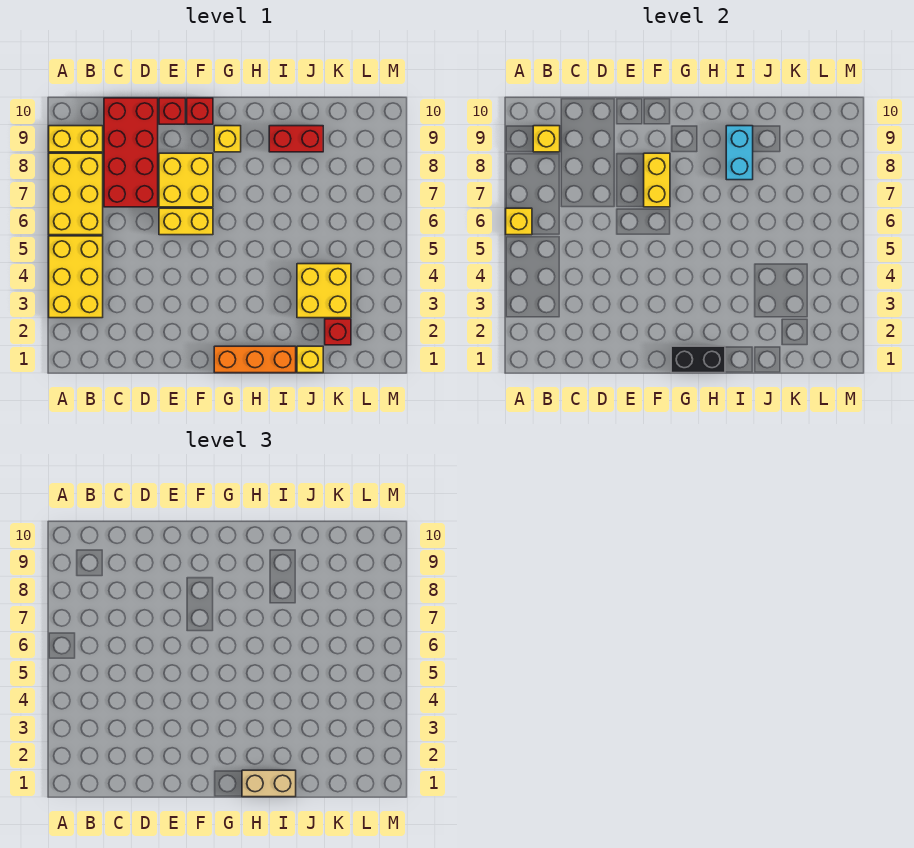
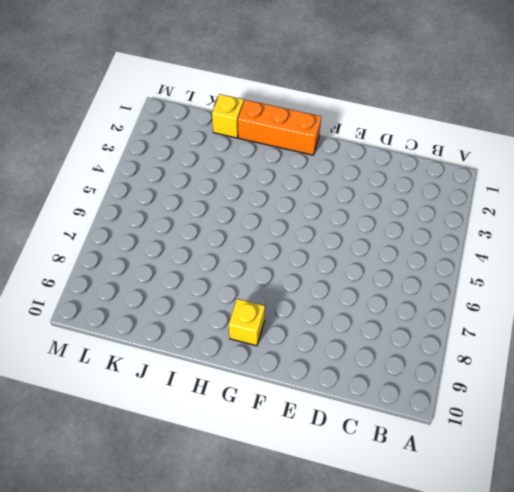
none -> yellow 2x3 brick [49,236,103,318]
none -> yellow 2x3 brick [49,153,103,235]
none -> yellow 1x2 brick [49,126,103,152]

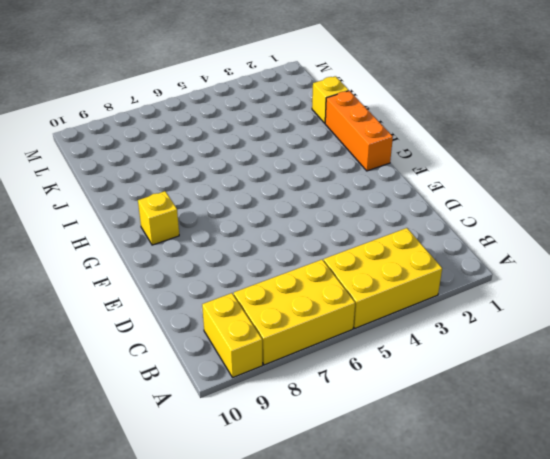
none -> red 2x4 brick [104,98,158,207]
none -> yellow 1x2 brick [159,208,213,235]
none -> yellow 2x2 brick [159,153,213,207]

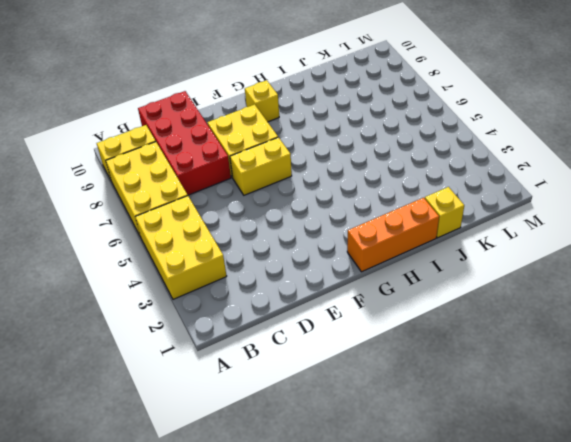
none -> red 1x1 brick [159,98,185,124]
none -> red 1x1 brick [187,98,213,124]
none -> red 1x2 brick [269,126,323,152]

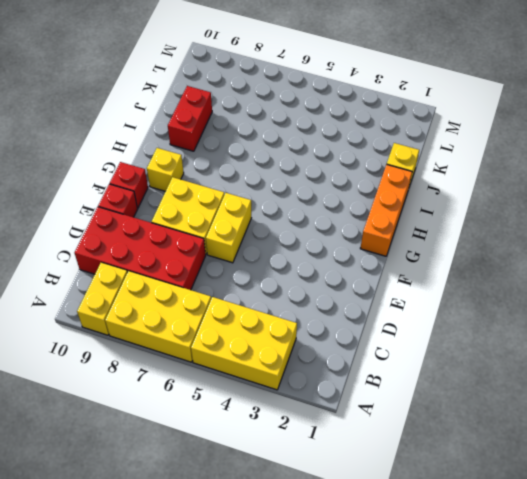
none -> yellow 2x2 brick [297,264,351,318]
none -> red 1x1 brick [325,319,351,345]
none -> yellow 1x1 brick [506,208,532,235]

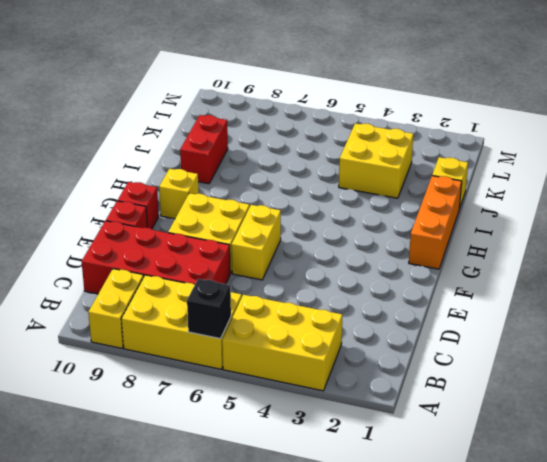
black 1x1 brick [187,279,231,339] -> yellow 1x1 brick [506,208,532,235]
none -> red 1x1 brick [325,319,351,345]
none -> yellow 1x1 brick [533,126,560,152]
none -> yellow 1x2 brick [644,153,670,207]

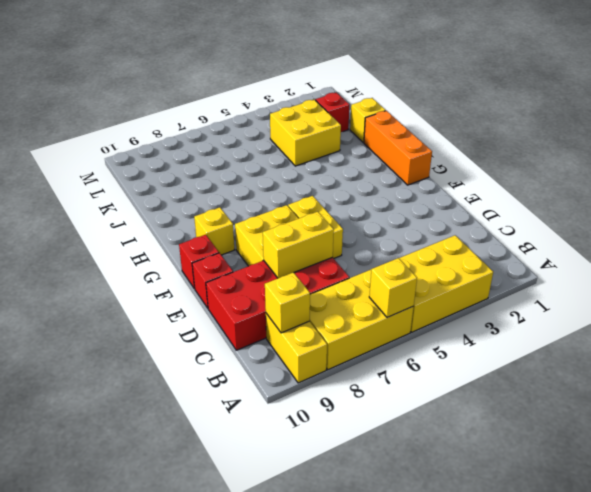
yellow 1x2 brick [263,212,334,278] -> yellow 1x2 brick moved to [644,153,670,207]
none -> red 1x2 brick [269,126,323,152]
none -> black 1x2 brick [671,346,725,373]
none -> cyan 1x2 brick [726,126,753,180]

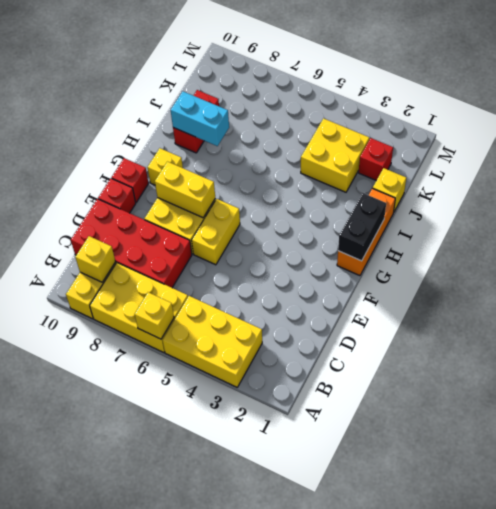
none -> tan 1x2 brick [242,770,296,797]

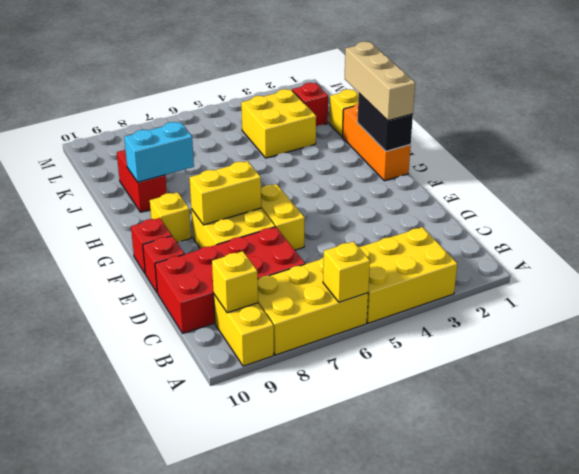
tan 1x3 brick [345,42,415,121] -> tan 1x2 brick [242,770,296,797]

